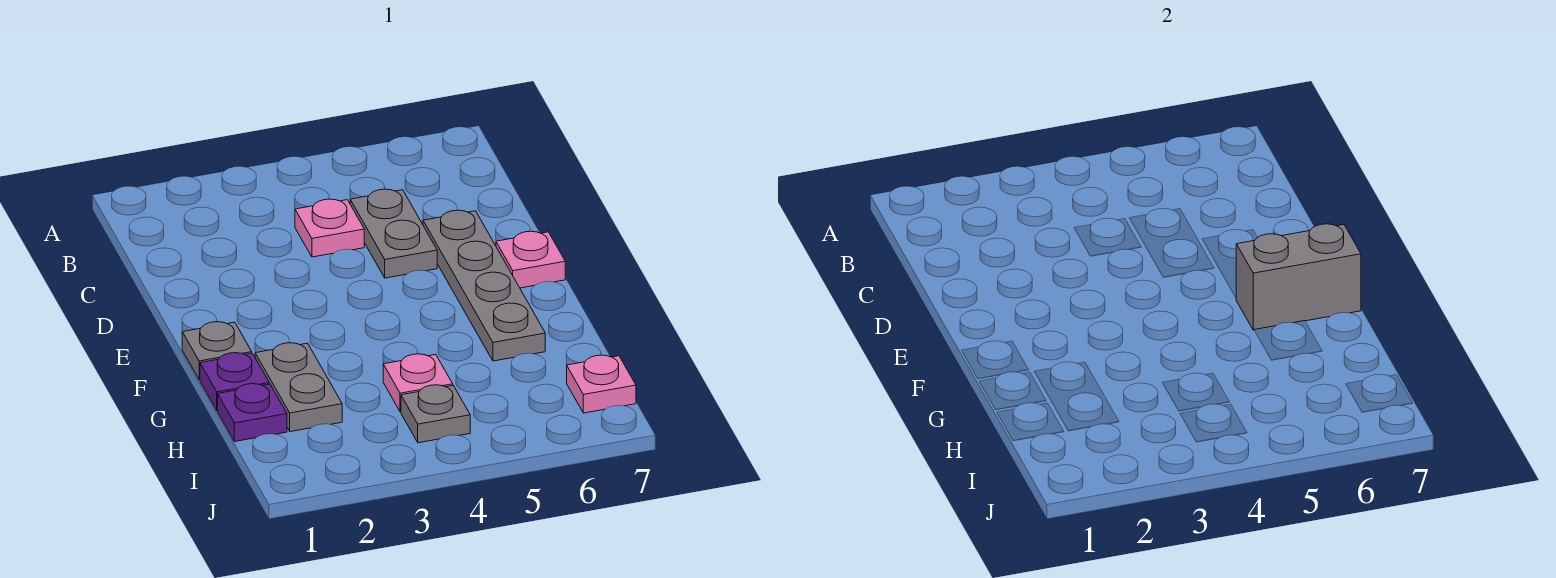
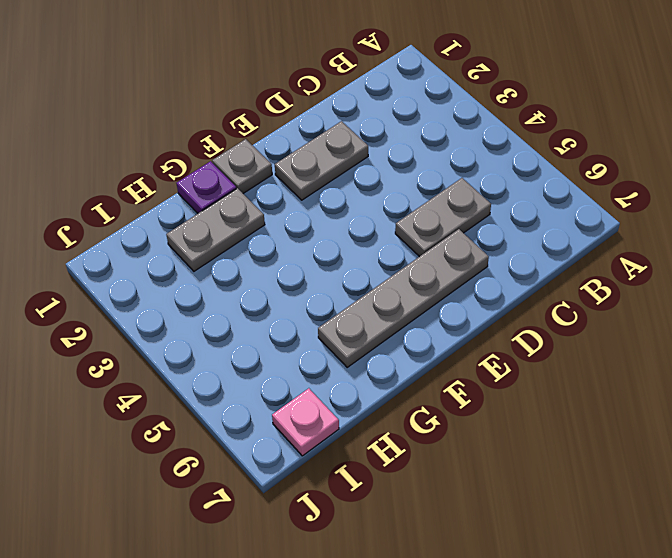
grey 1x2 plate [275,121,368,200] -> none
none -> pink 1x1 plate [295,199,364,257]
none -> pink 1x1 plate [496,231,565,288]
none -> purple 1x1 plate [218,384,287,441]

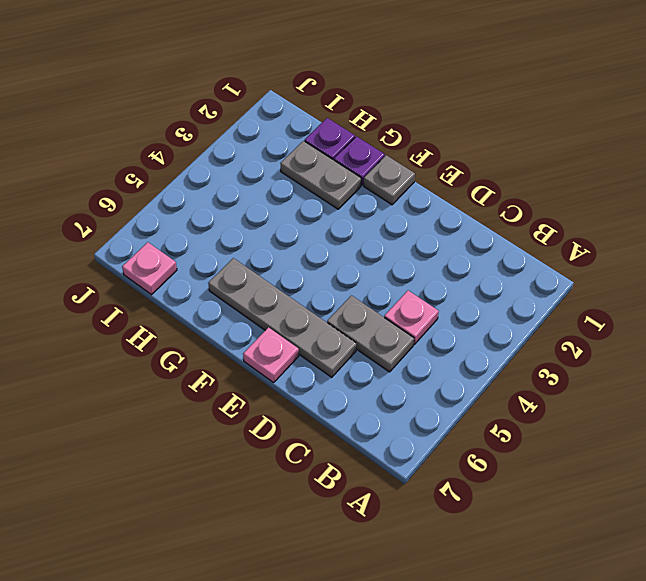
none -> pink 1x1 plate [383,354,453,412]
none -> grey 1x1 plate [401,385,470,443]
none -> grey 1x2 brick [1236,224,1361,330]

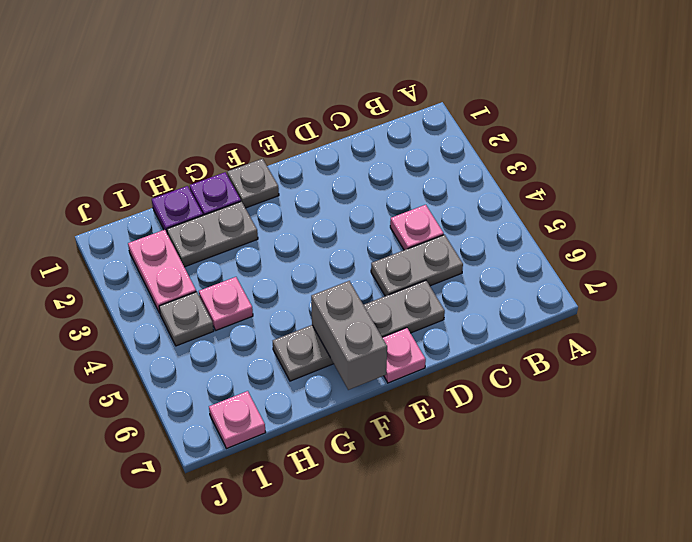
pink 1x2 plate [128,230,196,313] -> none

